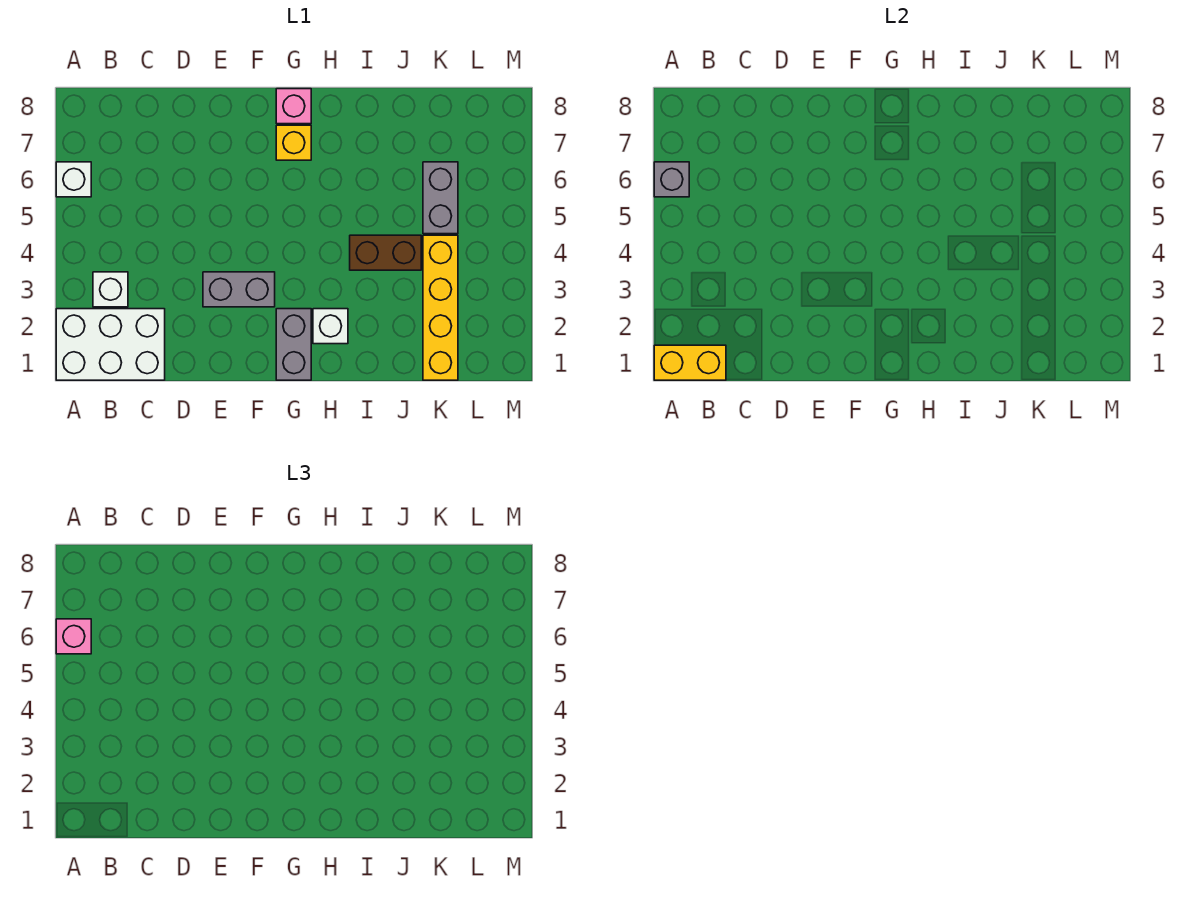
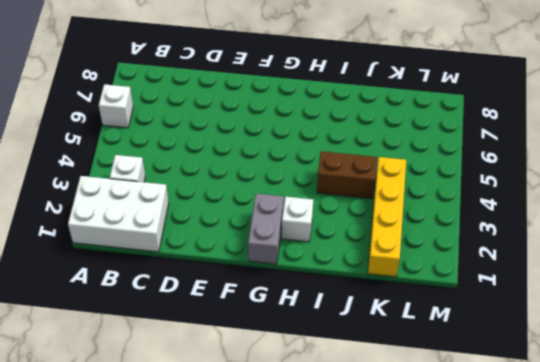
none -> grey 1x2 brick [203,272,275,307]
none -> yellow 1x1 brick [276,125,311,160]
none -> pink 1x1 brick [276,89,311,124]

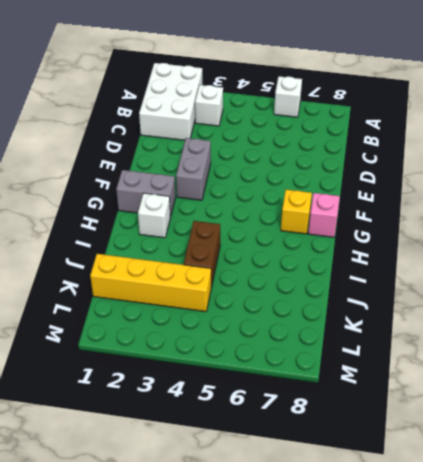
none -> grey 1x2 brick [423,162,458,234]
none -> yellow 1x2 brick [654,345,726,380]
none -> grey 1x1 brick [654,162,689,197]

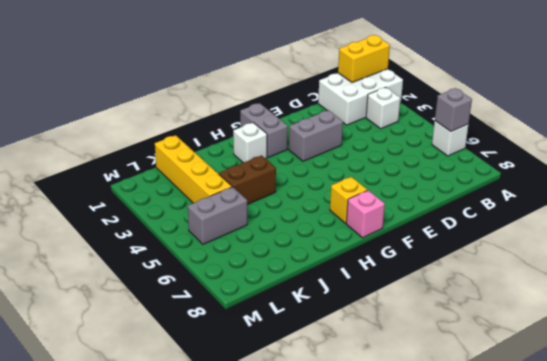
grey 1x2 brick [188,187,247,244] -> grey 1x2 brick turned to [423,162,458,234]
none -> pink 1x1 brick [56,619,91,654]

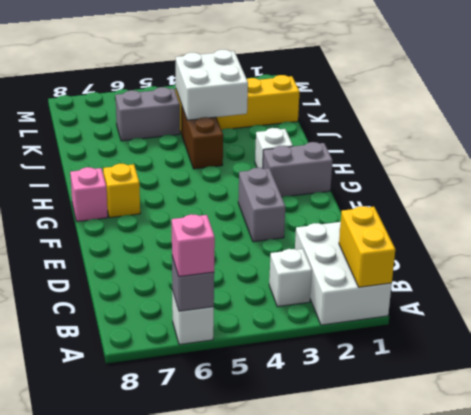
white 2x2 brick [176,50,248,120] -> none

